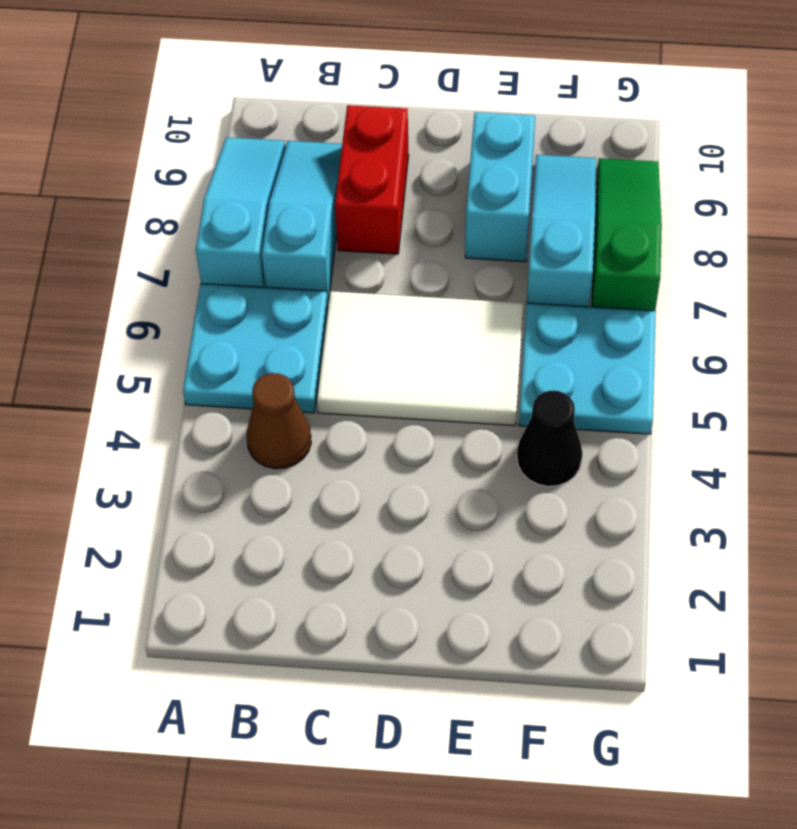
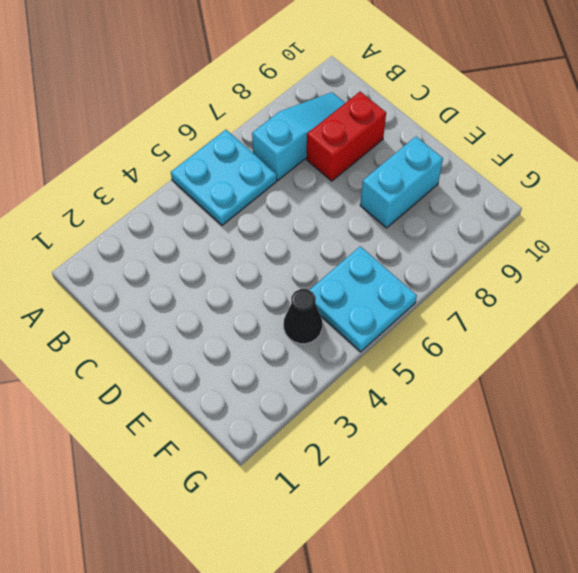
none -> cyan 1x3 slope [196,137,285,287]
none -> brown 1x1 cone [247,373,311,469]

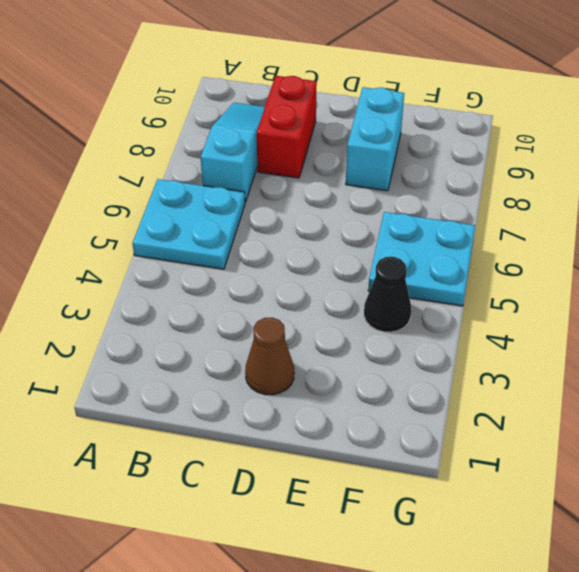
brown 1x1 cone [245,317,294,395] -> brown 1x1 cone moved to [247,373,311,469]
none -> cyan 1x3 slope [196,137,285,287]
none -> white 2x3 tile [317,291,523,426]

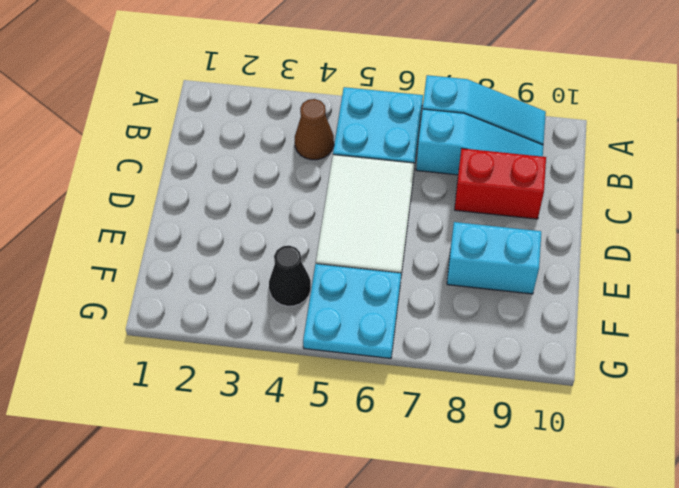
none -> cyan 1x3 slope [527,155,596,307]
none -> green 1x3 slope [592,158,662,311]

